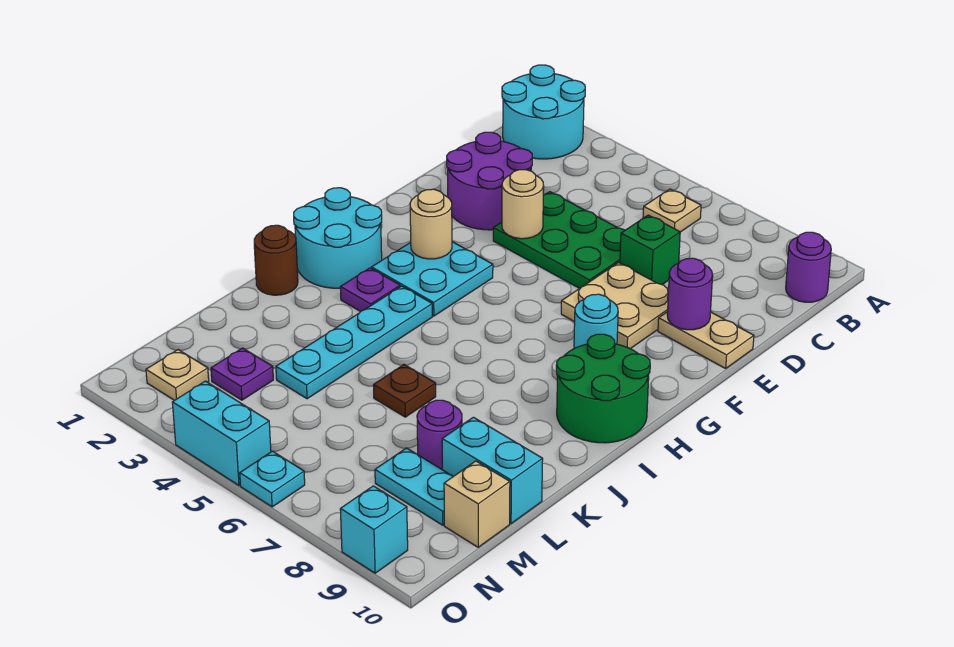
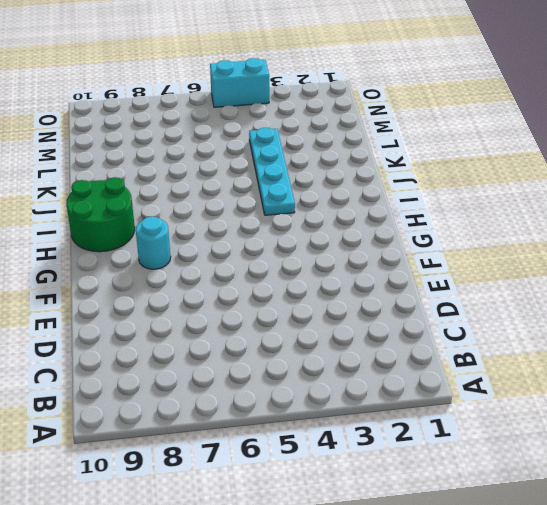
none -> cyan 2x2 round brick [502,65,585,159]
none -> tan 1x1 plate [643,189,701,232]
none -> purple 1x1 round brick [786,232,831,302]

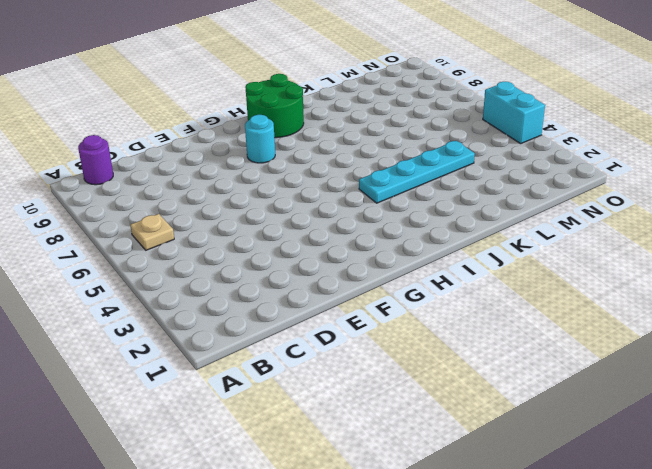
none -> cyan 2x2 round brick [502,65,585,159]
none -> purple 2x2 round brick [447,132,532,230]
none -> green 2x3 plate [493,192,625,288]

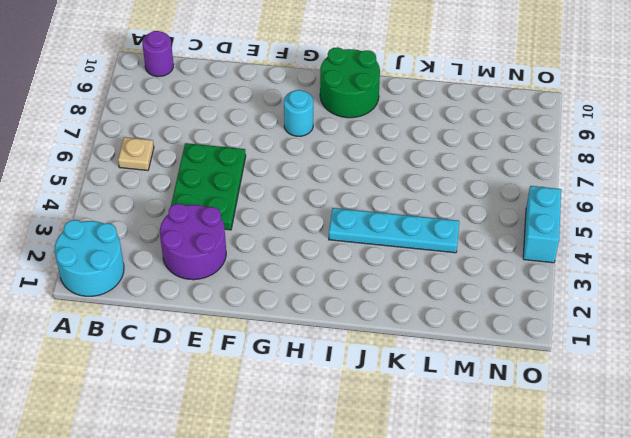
none -> green 1x1 brick [620,215,680,285]
none -> tan 2x2 plate [561,263,669,349]
none -> tan 1x2 plate [658,312,754,369]

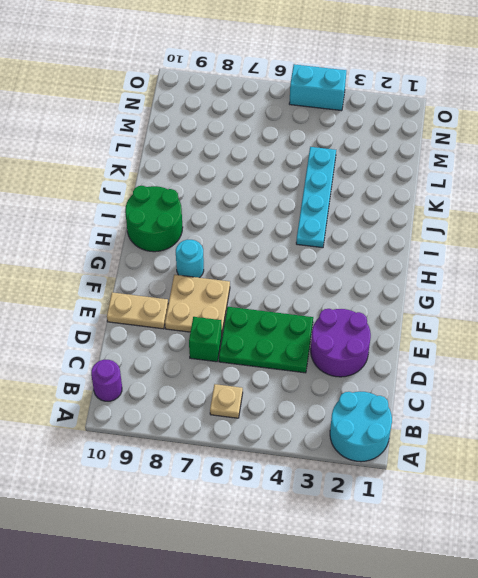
none -> cyan 2x2 plate [371,242,493,316]
none -> cyan 2x2 round brick [294,188,382,288]
none -> purple 1x1 plate [340,268,400,312]

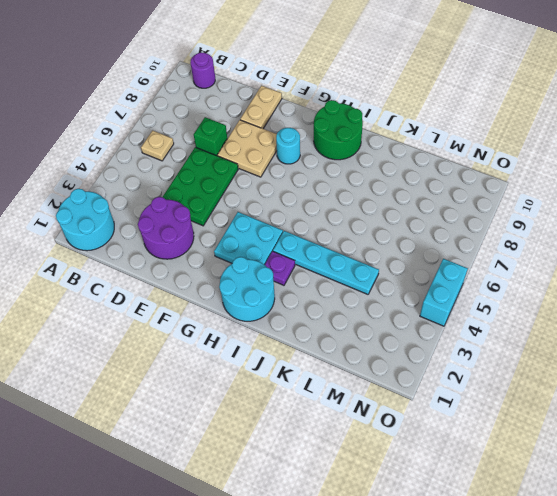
none -> brown 1x1 round brick [254,225,298,295]
none -> brown 1x1 plate [374,365,436,417]
none -> purple 1x1 round brick [417,400,462,469]

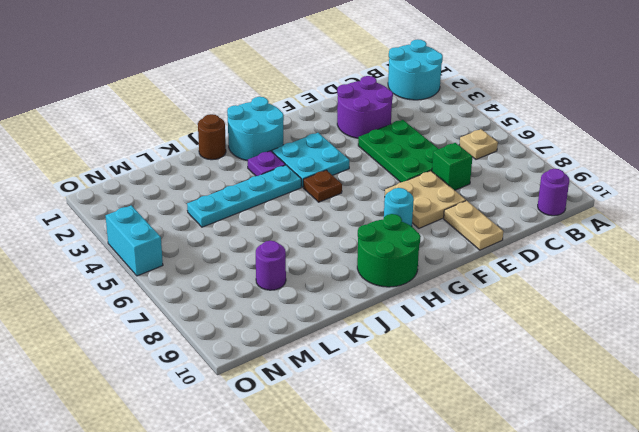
brown 1x1 plate [303,170,342,202] -> brown 1x1 plate moved to [374,365,436,417]
none -> cyan 1x2 brick [442,417,543,524]
none -> purple 1x1 plate [211,348,273,400]
none -> cyan 1x2 plate [375,448,453,525]

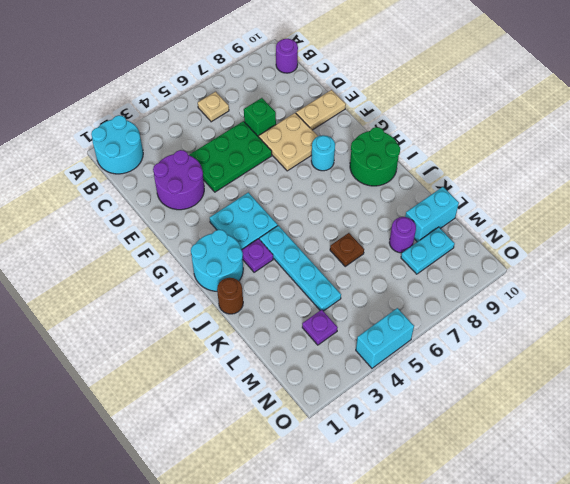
none -> tan 1x1 brick [444,461,510,547]
none -> tan 1x1 plate [146,350,209,401]
none -> cyan 1x1 plate [240,451,305,507]

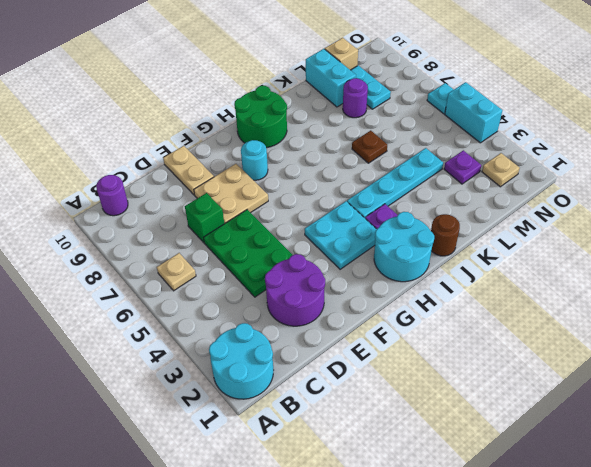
none -> cyan 1x1 brick [340,486,408,573]
none -> tan 1x1 round brick [502,170,544,239]
none -> purple 1x1 round brick [667,258,713,330]

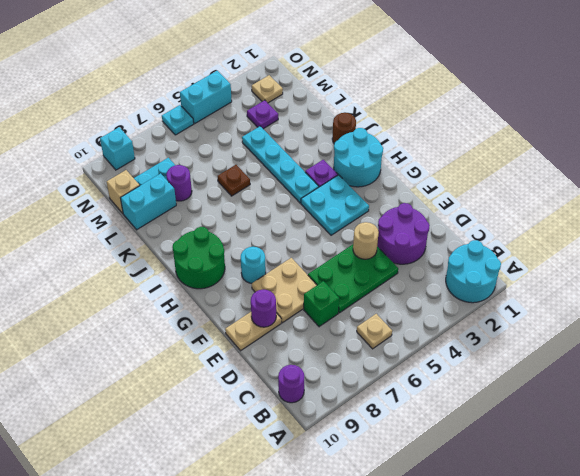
none -> tan 1x1 round brick [410,189,452,259]

